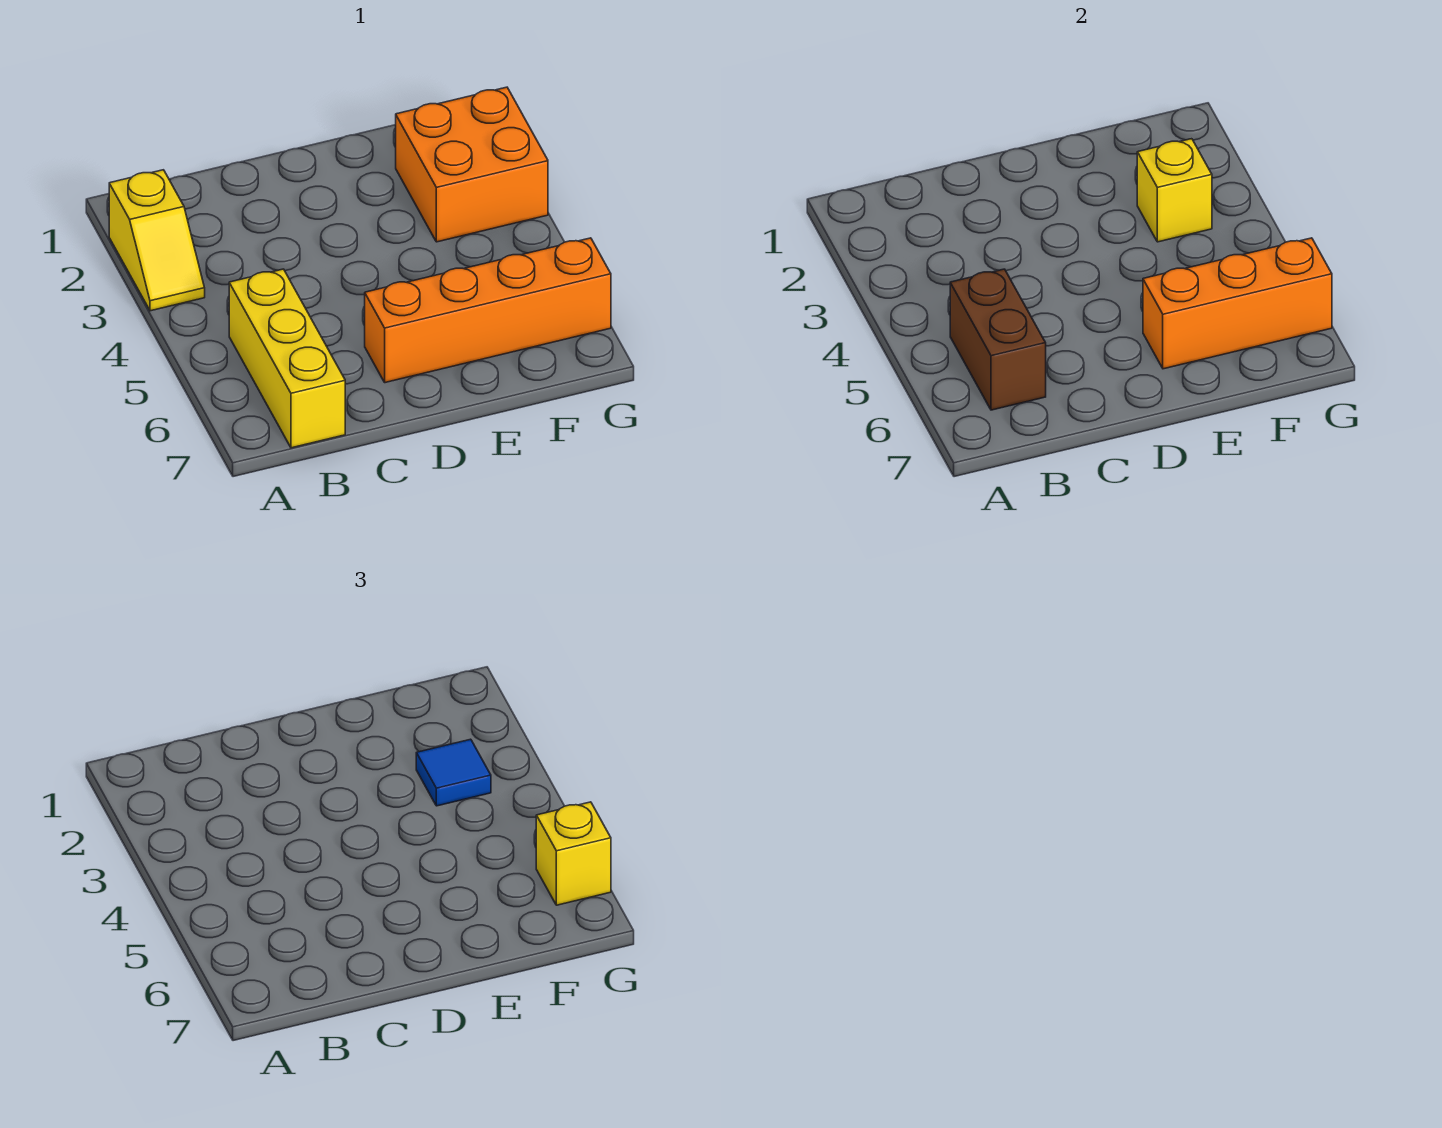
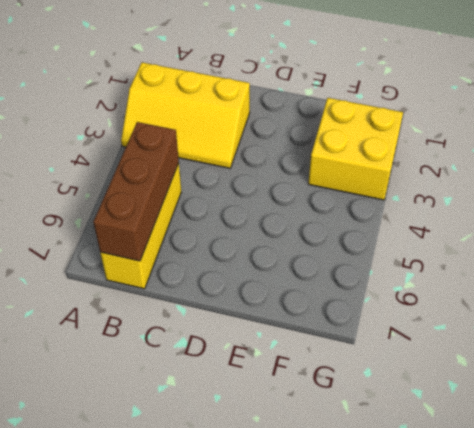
yellow 2x3 slope [121,62,250,168] -> yellow 1x2 slope [109,170,205,311]
brown 1x3 brick [93,122,179,261] -> brown 1x2 brick [950,269,1046,410]
yellow 2x2 brick [308,98,403,200] -> orange 2x2 brick [396,87,548,242]
none -> orange 1x4 brick [365,238,611,383]
none -> orange 1x3 brick [1143,238,1332,369]

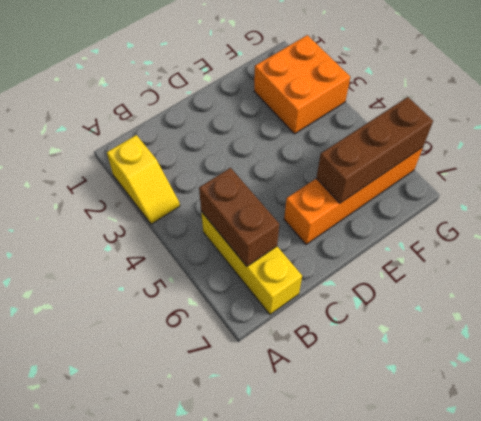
brown 1x3 brick [316,97,433,203] -> orange 1x3 brick [1143,238,1332,369]
none -> yellow 1x1 brick [1137,139,1212,242]
none -> blue 1x1 tile [416,739,491,806]

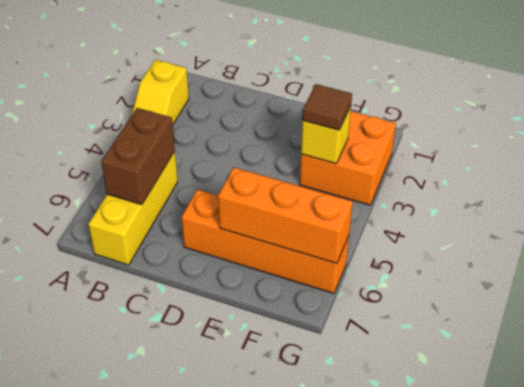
brown 1x1 tile [302,84,352,130] -> blue 1x1 tile [416,739,491,806]
none -> yellow 1x1 brick [536,802,611,905]

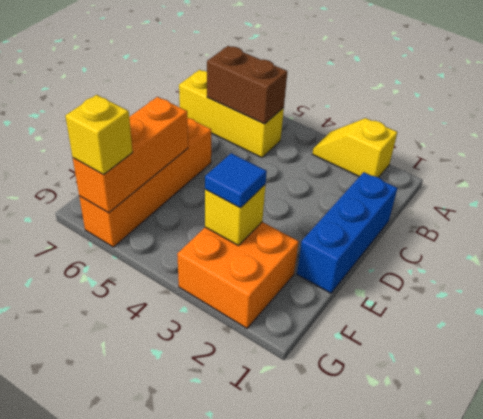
blue 1x3 brick [297,172,397,293] -> none

